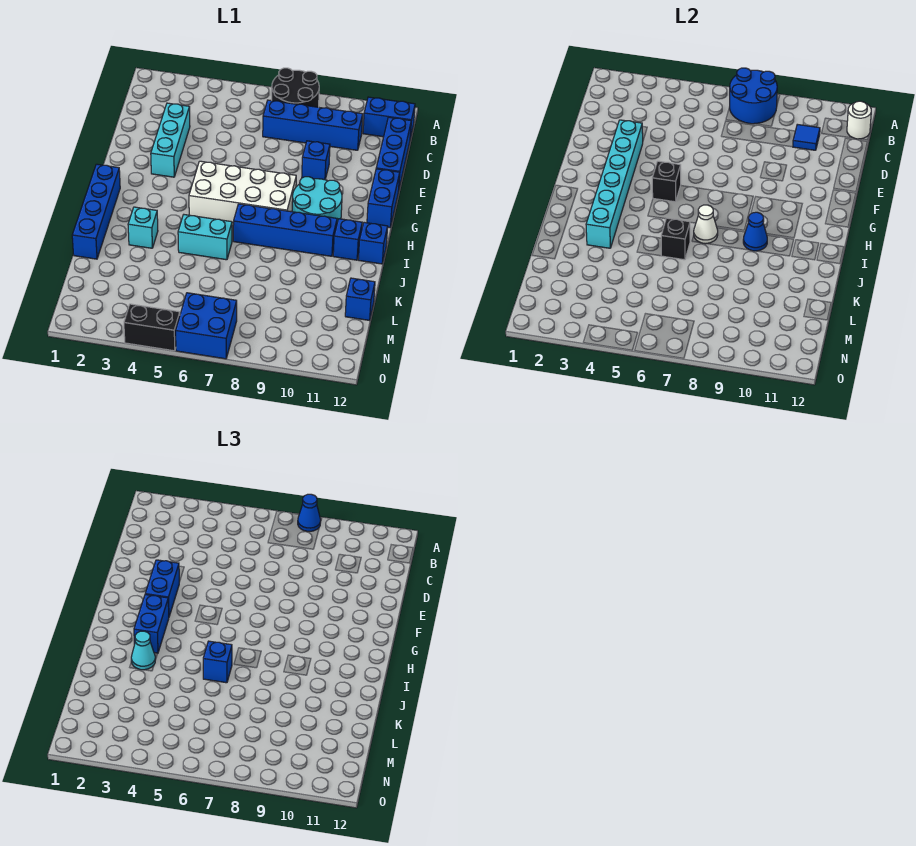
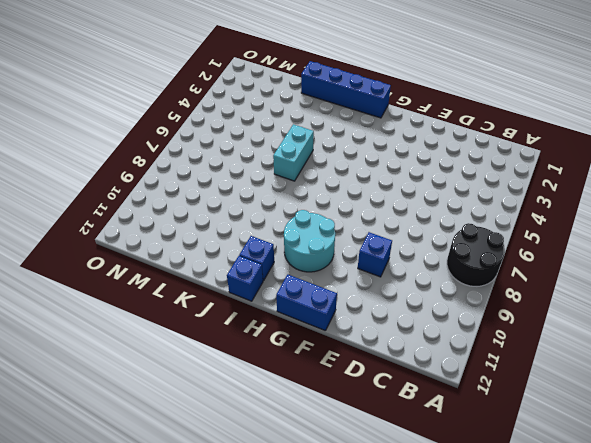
none -> blue 1x2 brick [363,97,415,138]
none -> blue 1x4 brick [263,100,363,150]
none -> blue 1x3 brick [376,117,411,192]
none -> cyan 1x3 brick [151,103,190,177]

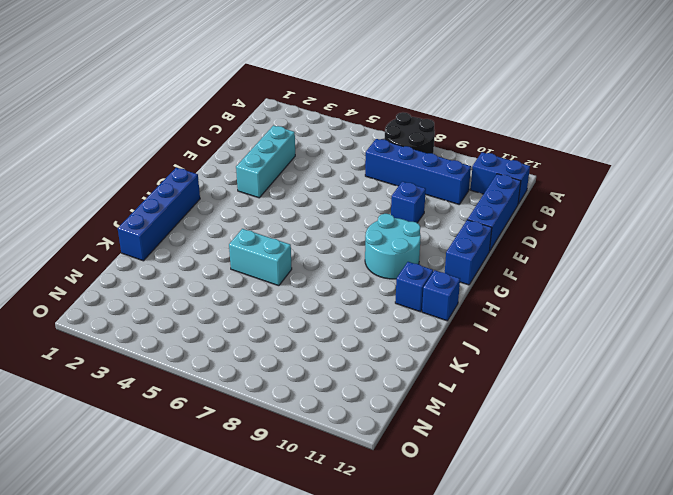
none -> white 2x4 brick [189,161,296,223]
none -> blue 1x4 brick [233,204,337,256]
none -> cyan 1x1 brick [128,207,158,248]
none -> blue 1x1 brick [345,278,375,320]

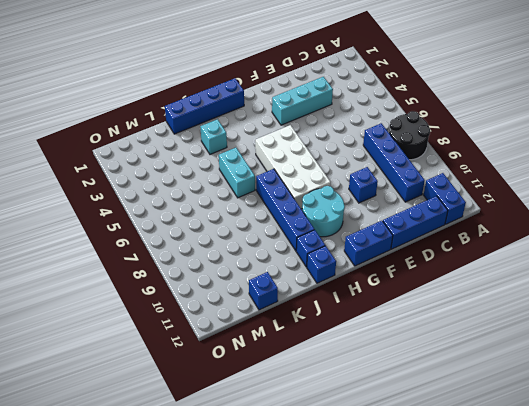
none -> blue 2x2 brick [176,293,237,359]
none -> black 1x2 brick [124,304,180,351]
none -> blue 2x2 round brick [730,68,777,124]
none -> white 1x1 round brick [847,101,871,139]

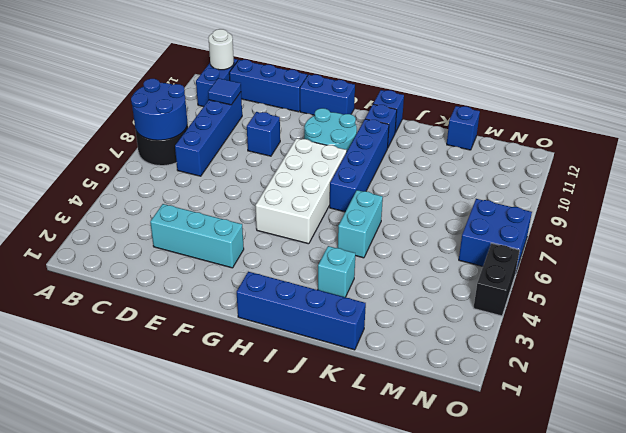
none -> cyan 1x6 brick [586,120,643,248]
none -> black 1x1 brick [652,161,681,202]
none -> white 1x1 cone [694,205,718,244]
none -> blue 1x1 cone [743,212,767,251]

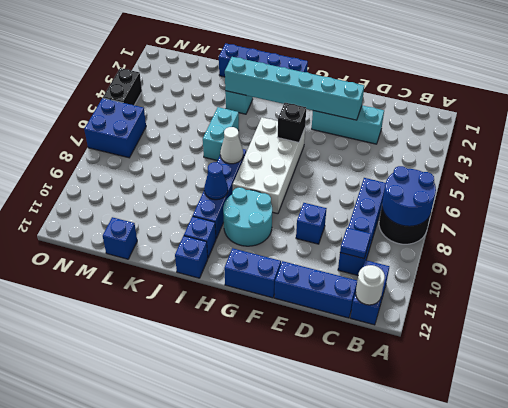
none -> black 1x1 brick [661,218,690,260]
none -> blue 1x1 cone [298,494,321,531]
none -> blue 1x2 brick [145,560,179,616]
none -> blue 1x2 brick [134,595,169,653]

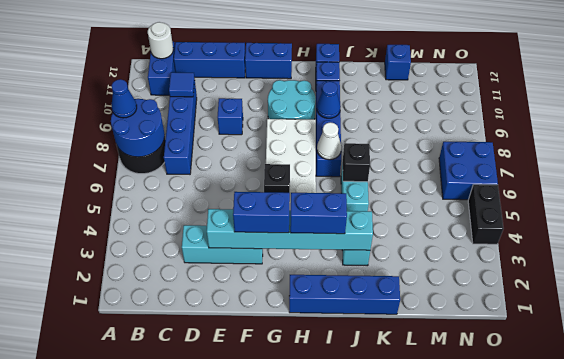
none -> cyan 1x1 cone [131,631,155,670]
none -> blue 1x1 brick [203,641,232,683]

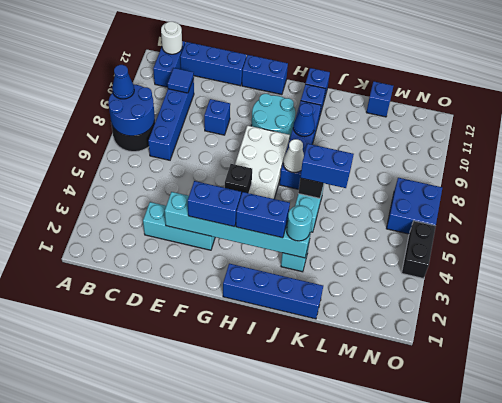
cyan 1x1 round brick [287,205,312,241] -> cyan 1x1 cone [131,631,155,670]
blue 1x2 brick [300,144,354,188] -> blue 1x1 brick [203,641,232,683]

